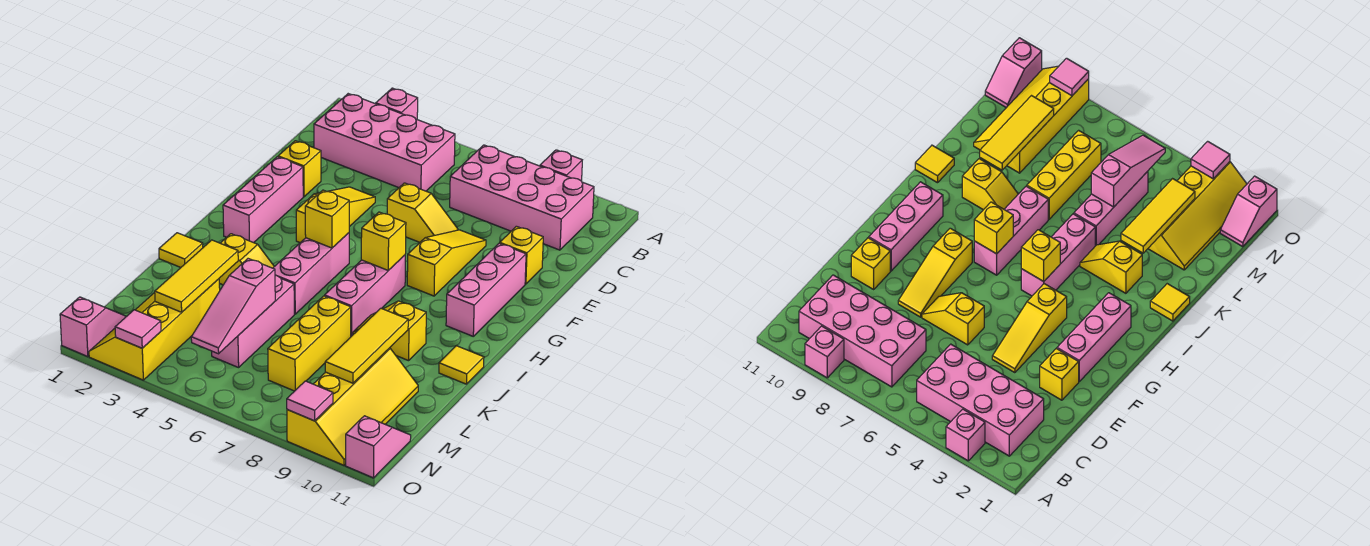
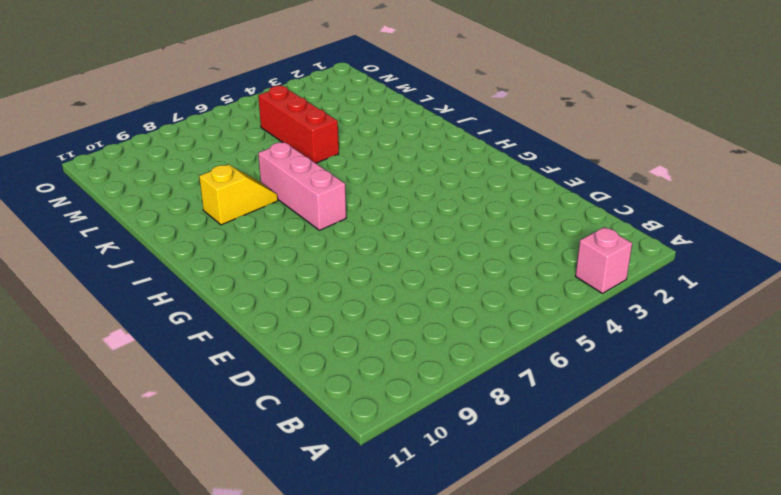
red 1x3 brick [258,86,339,163] -> pink 1x3 brick [212,275,294,368]
none -> pink 1x1 brick [540,150,582,181]
none -> pink 2x4 brick [314,94,455,191]
none -> pink 2x4 brick [450,145,594,250]
none -> yellow 1x1 brick [278,141,321,197]

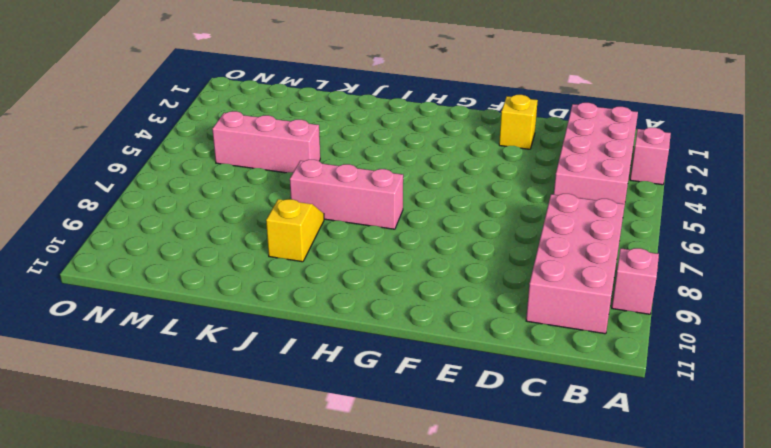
none -> yellow 1x3 slope [296,187,375,243]
none -> yellow 1x2 slope [387,183,458,242]
none -> yellow 1x3 slope [407,230,486,296]
none -> yellow 1x1 brick [500,226,543,284]

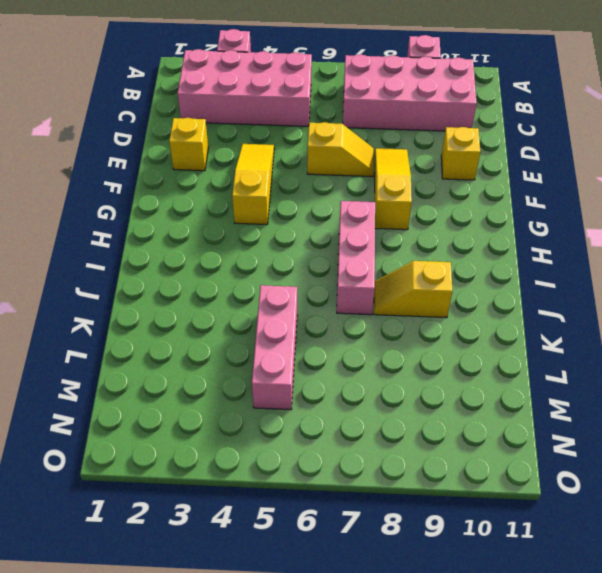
none -> pink 1x3 brick [223,157,303,243]
none -> pink 1x3 brick [446,243,526,336]
none -> pink 1x3 brick [273,233,349,314]
none -> yellow 1x1 tile [159,233,203,267]

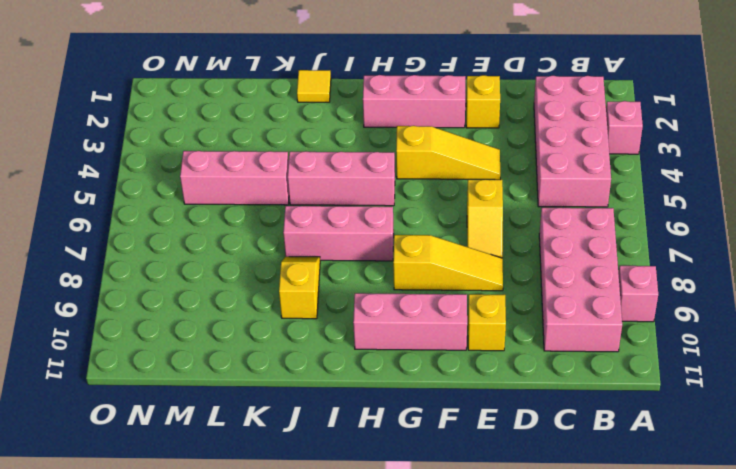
none -> yellow 1x2 slope [219,234,274,285]
none -> yellow 1x1 tile [439,346,484,384]
none -> yellow 1x3 brick [268,296,351,391]
none -> yellow 2x4 slope [89,279,220,380]

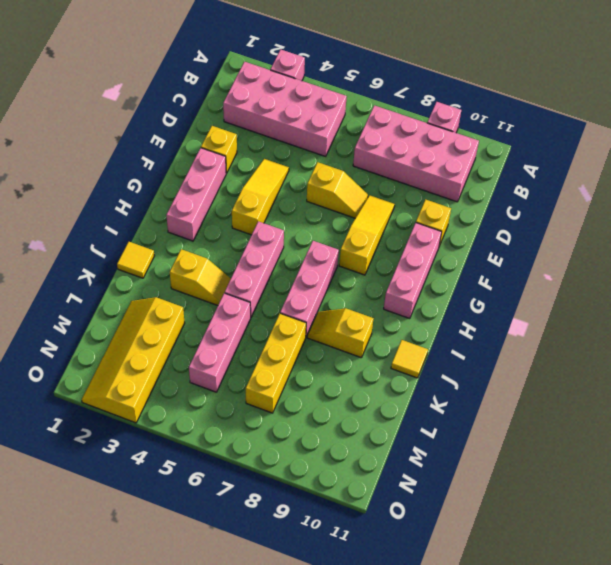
none -> yellow 2x4 slope [287,348,418,465]
none -> pink 1x2 slope [60,297,126,357]
none -> pink 1x2 slope [346,416,411,478]
none -> yellow 1x1 brick [305,190,349,248]

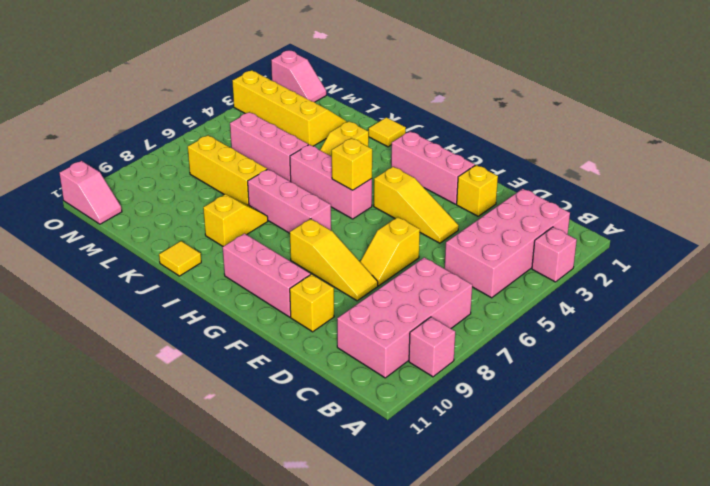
none -> yellow 2x4 slope [287,348,418,465]
none -> yellow 1x1 brick [361,212,406,270]
none -> yellow 1x3 tile [155,240,238,312]
none -> yellow 1x3 tile [325,308,408,383]

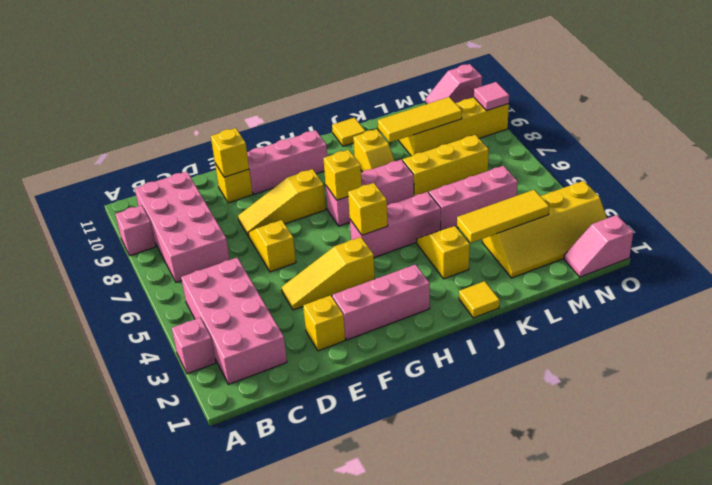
yellow 1x1 brick [211,128,249,177] -> none
none -> pink 1x3 slope [191,259,275,354]
none -> pink 1x1 tile [115,310,161,348]

